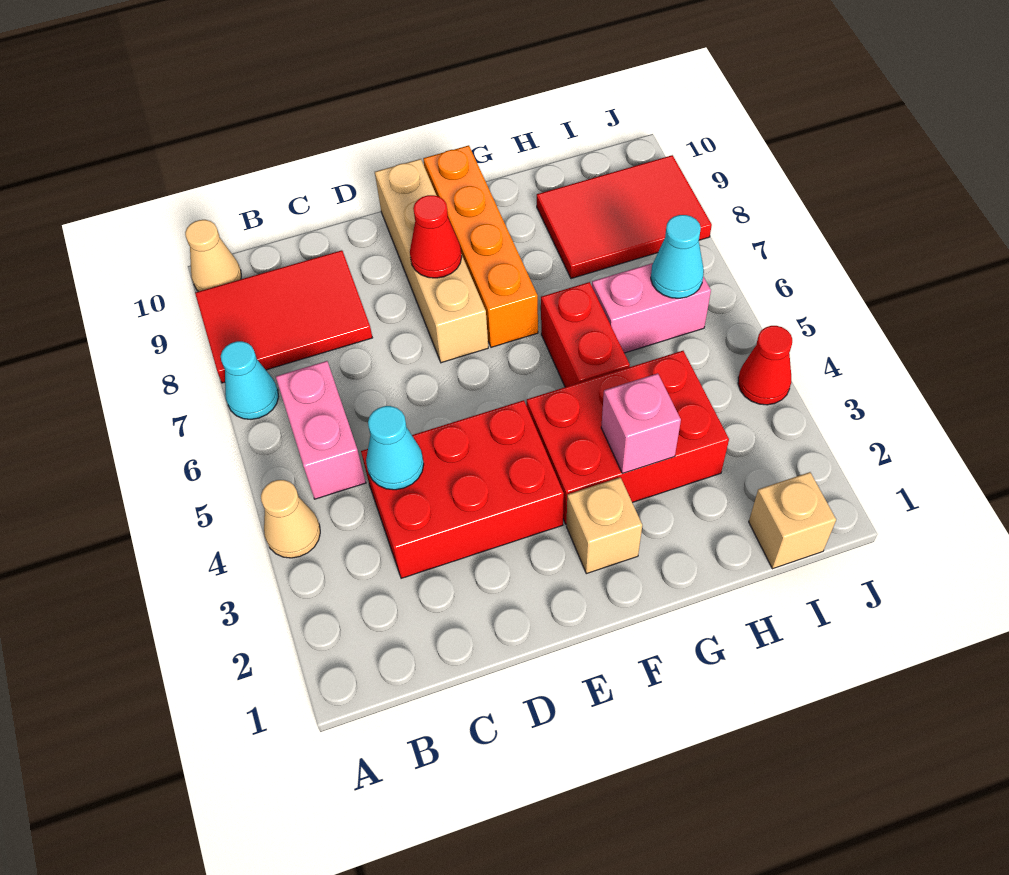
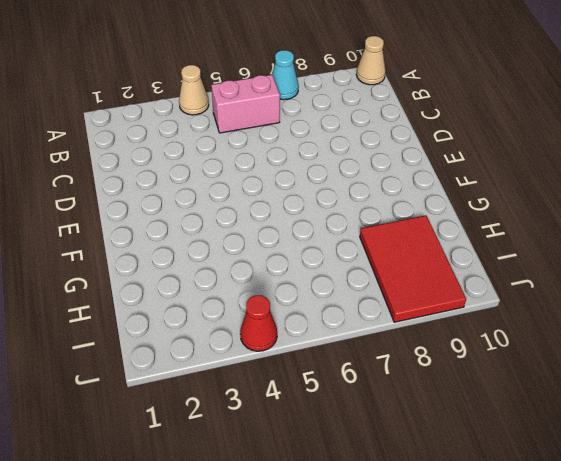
none -> red 2x3 tile [195,250,372,383]
none -> red 2x3 brick [361,400,564,578]
none -> tan 1x4 brick [375,159,488,363]

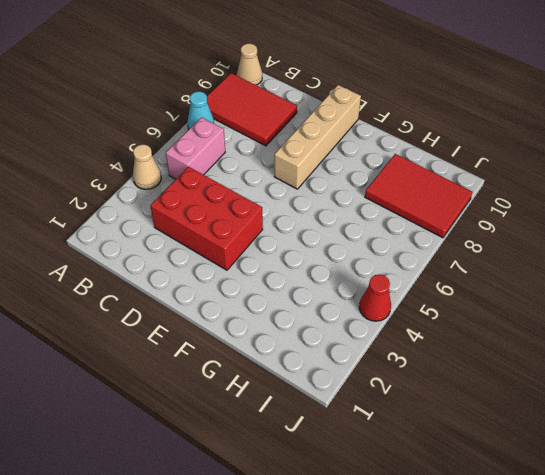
none -> tan 1x1 brick [566,477,642,574]
none -> red 2x3 brick [527,351,729,524]
none -> orange 1x4 brick [423,145,538,347]

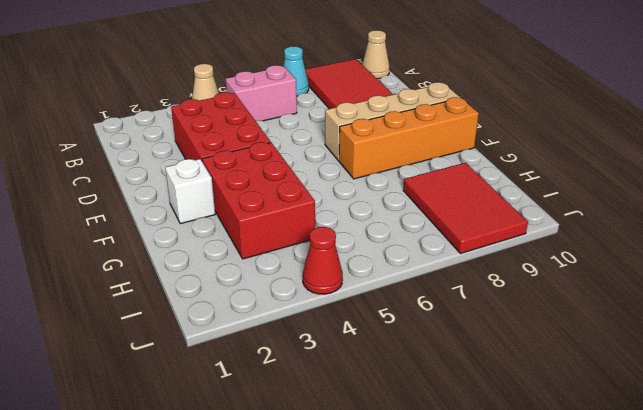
white 1x1 brick [165,159,215,224] -> tan 1x1 brick [566,477,642,574]
none -> red 1x2 brick [541,282,630,387]
none -> pink 1x2 brick [592,263,711,353]
none -> tan 1x1 brick [749,472,836,569]

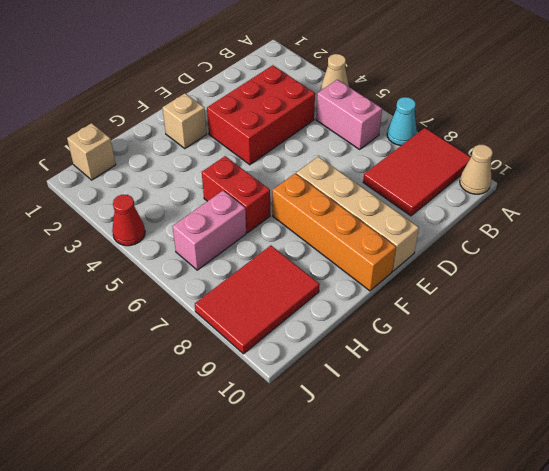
none -> red 2x3 brick [527,351,729,524]
none -> cyan 1x1 cone [366,406,424,490]
none -> red 1x1 cone [410,195,462,278]

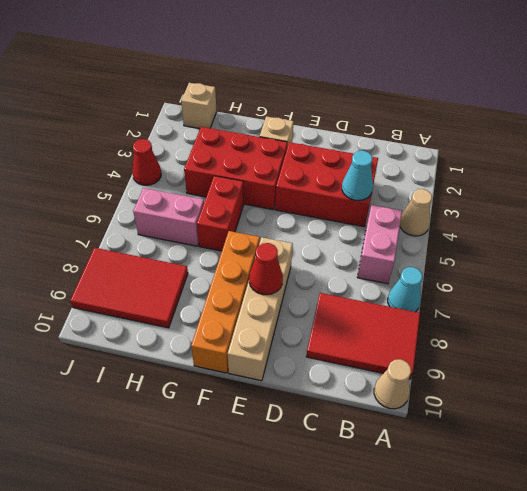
none -> pink 1x1 brick [601,373,681,473]
none -> cyan 1x1 cone [651,215,704,298]

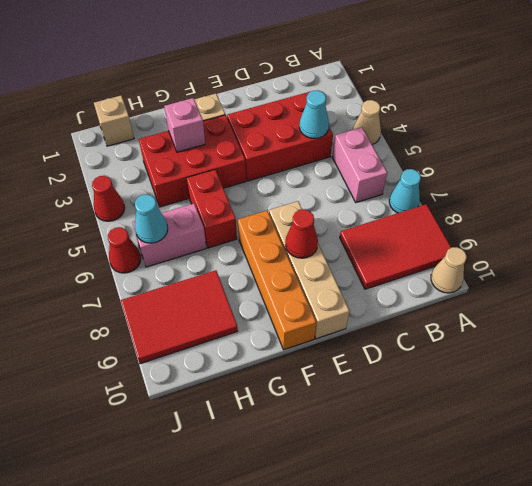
red 1x1 cone [108,227,141,273] -> none

